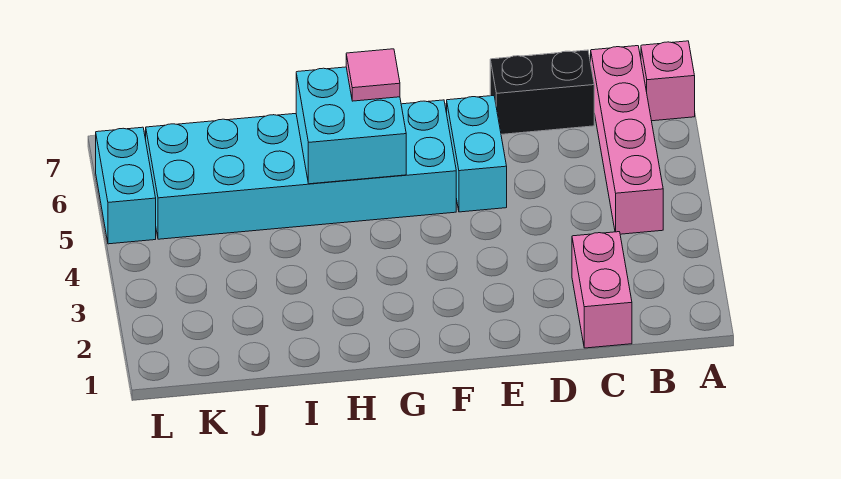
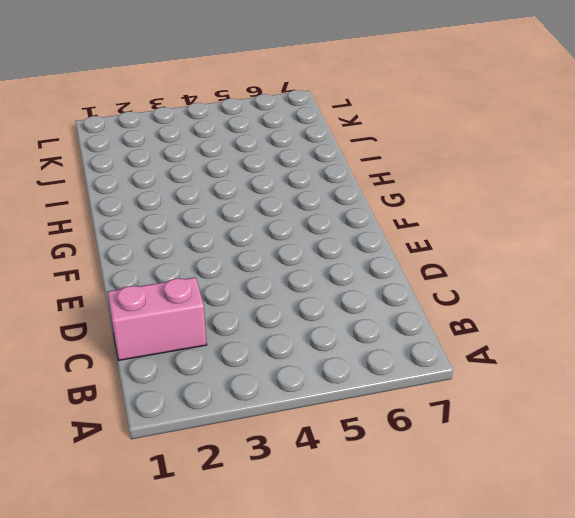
none -> pink 1x1 brick [641,41,695,121]
none -> pink 1x4 brick [591,46,663,234]

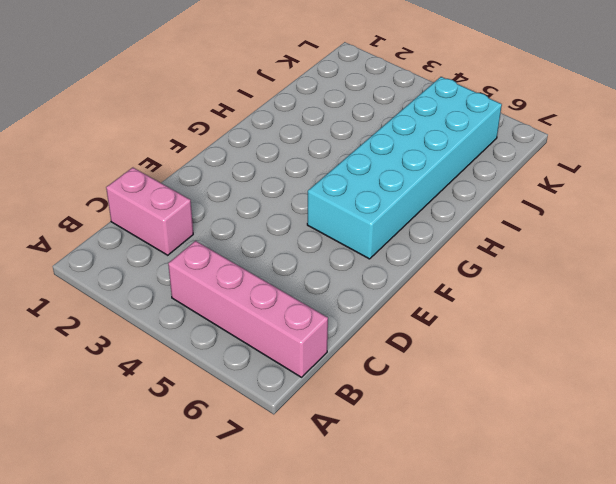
none -> pink 1x1 brick [641,41,695,121]
none -> black 1x2 brick [490,50,594,134]

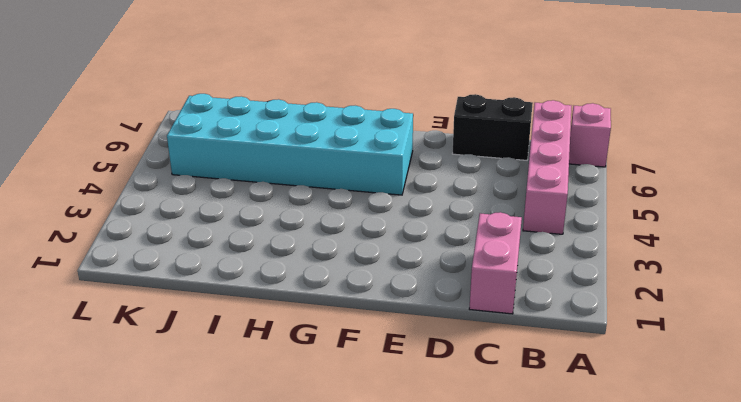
none -> cyan 1x2 brick [447,96,507,212]
none -> cyan 1x2 brick [96,127,156,244]

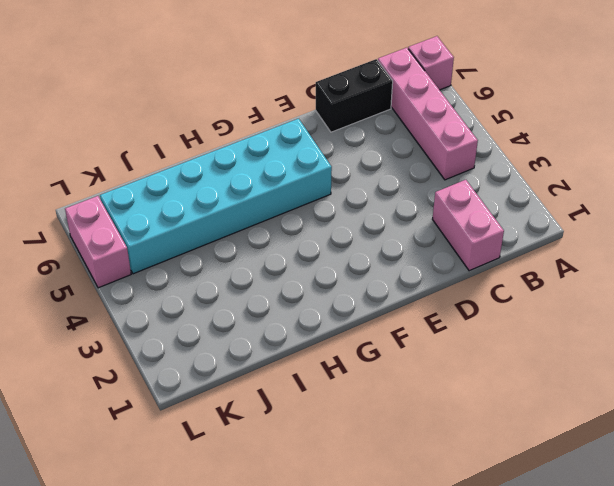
pink 1x2 brick [65,196,131,288] -> cyan 1x2 brick [96,127,156,244]
none -> cyan 1x2 brick [447,96,507,212]
none -> cyan 2x2 brick [296,67,406,184]

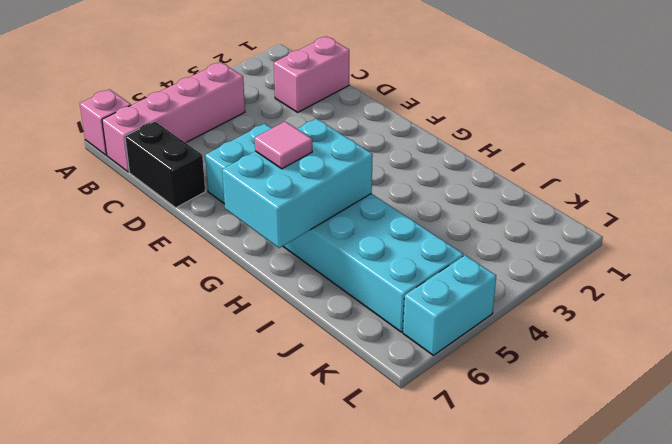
cyan 2x3 brick [222,119,373,248] -> cyan 2x2 brick [296,67,406,184]

